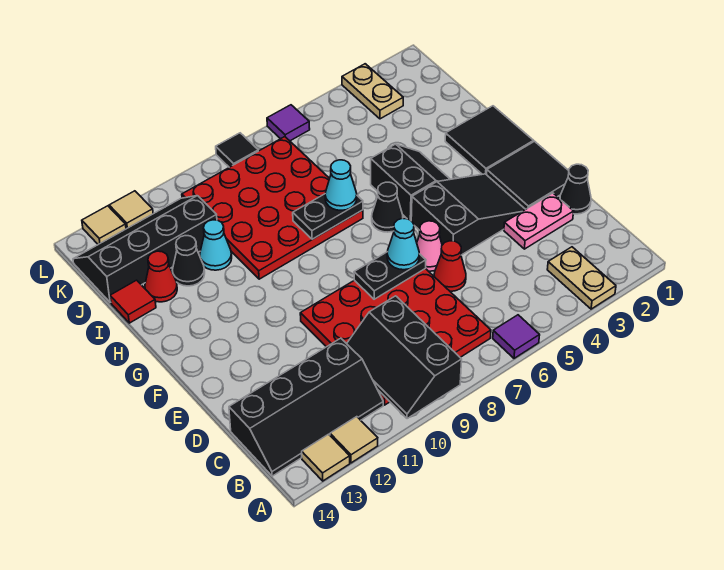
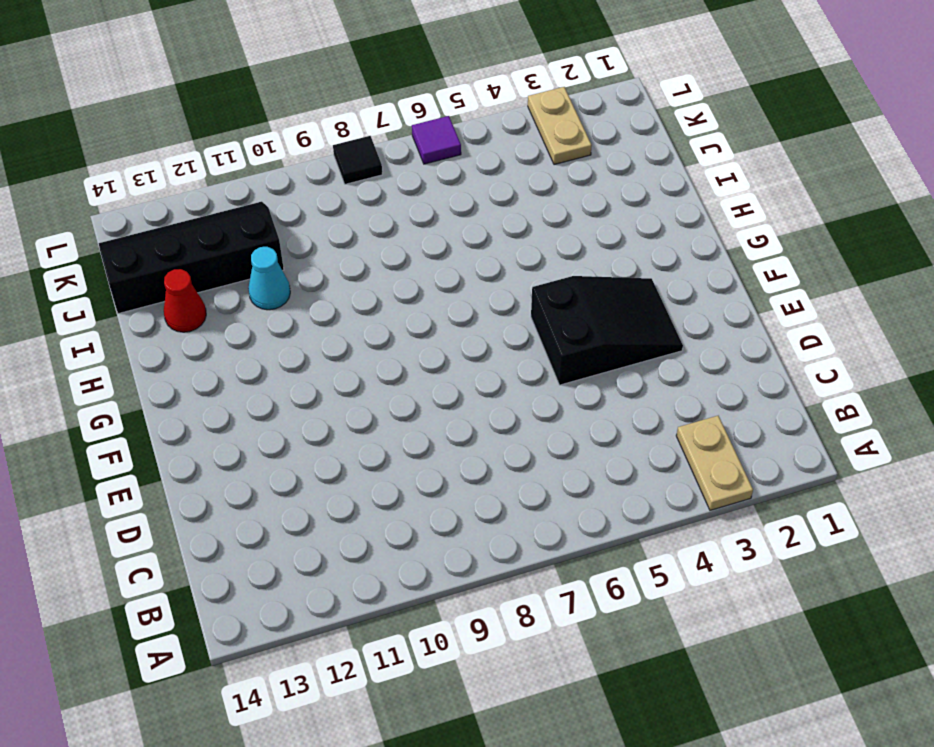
none -> purple 1x1 tile [493,315,540,358]
none -> tan 1x1 tile [330,417,378,463]
none -> tan 1x1 tile [302,434,350,481]
none -> red 4x4 plate [300,269,491,405]

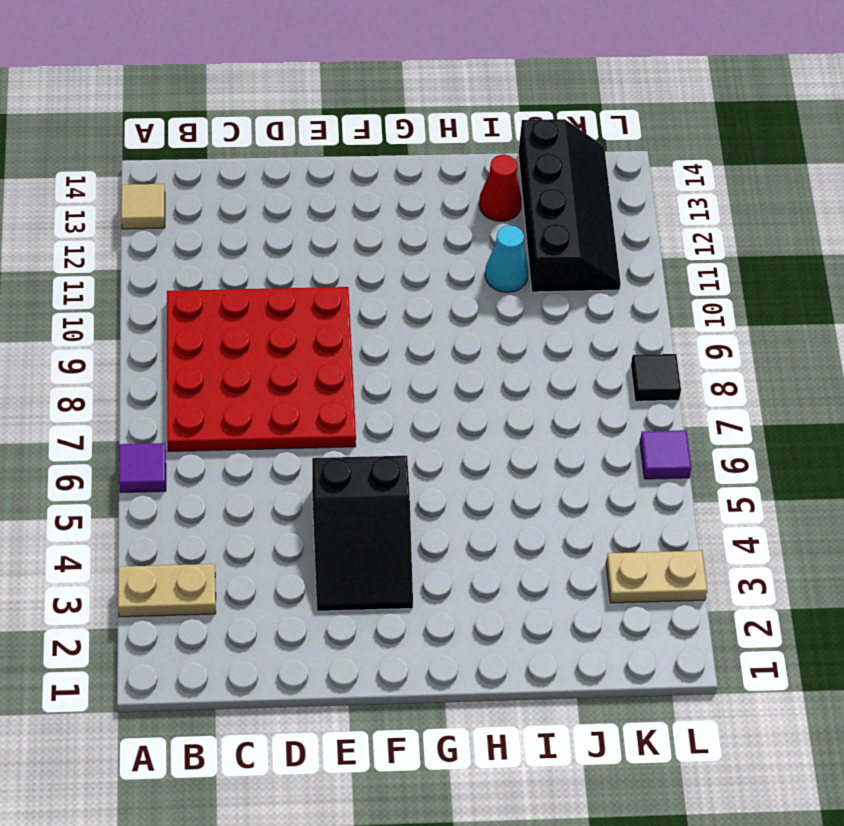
none -> tan 1x1 tile [330,417,378,463]
none -> black 2x4 slope [229,338,383,476]
none -> black 1x1 cone [560,164,591,214]
none -> pink 1x2 plate [504,193,574,249]

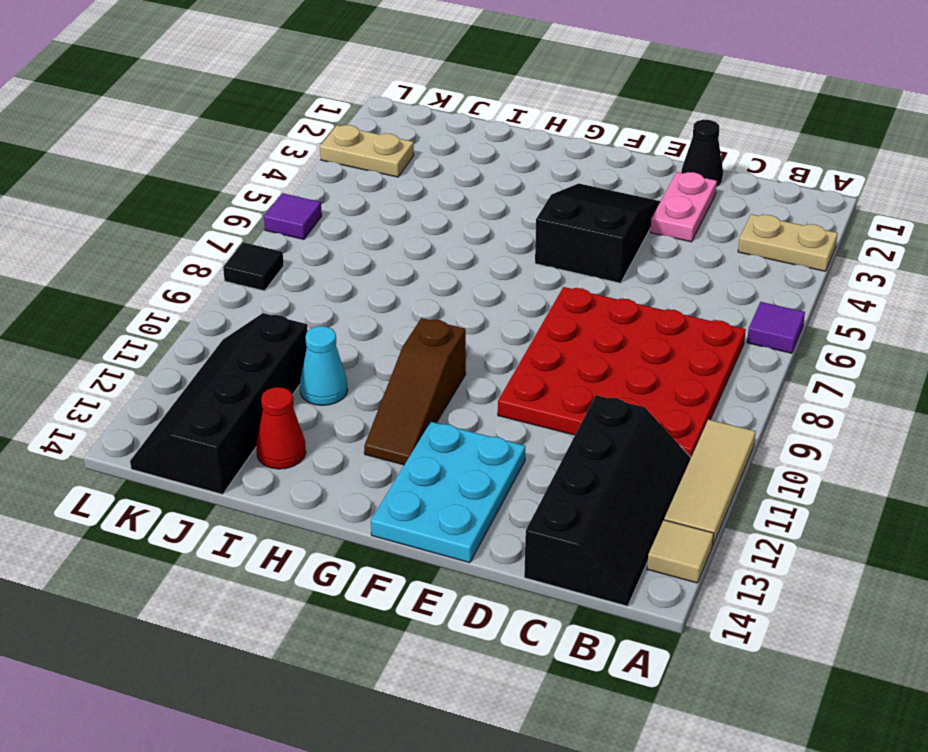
tan 1x3 tile [664,419,756,546] -> tan 1x1 tile [330,417,378,463]
cyan 2x3 plate [371,422,525,563] -> none
brown 1x3 slope [364,318,466,465] -> none
none -> red 1x1 cone [434,241,466,291]
none -> black 2x2 tile [487,141,569,209]
none -> pink 1x1 cone [417,221,442,271]
none -> black 2x2 tile [445,106,533,175]

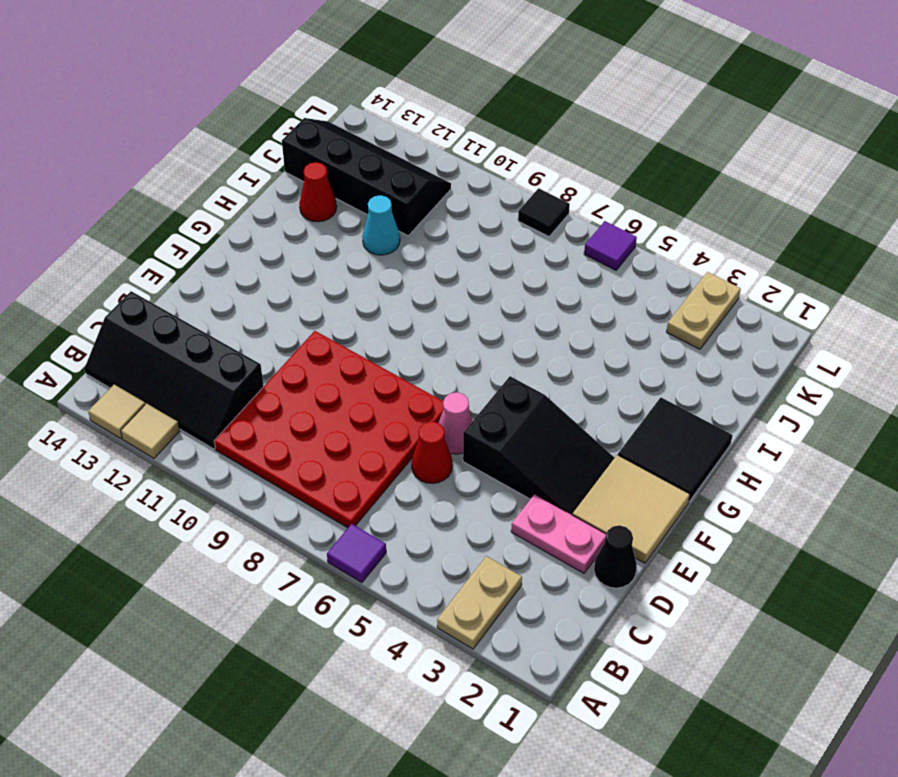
tan 2x2 tile [573,455,690,563] -> black 2x2 tile [487,141,569,209]
none -> black 2x2 slope [371,144,450,220]
none -> black 1x1 cone [372,182,403,232]
none -> red 4x4 plate [182,137,363,279]
none -> black 1x1 cone [172,236,205,286]

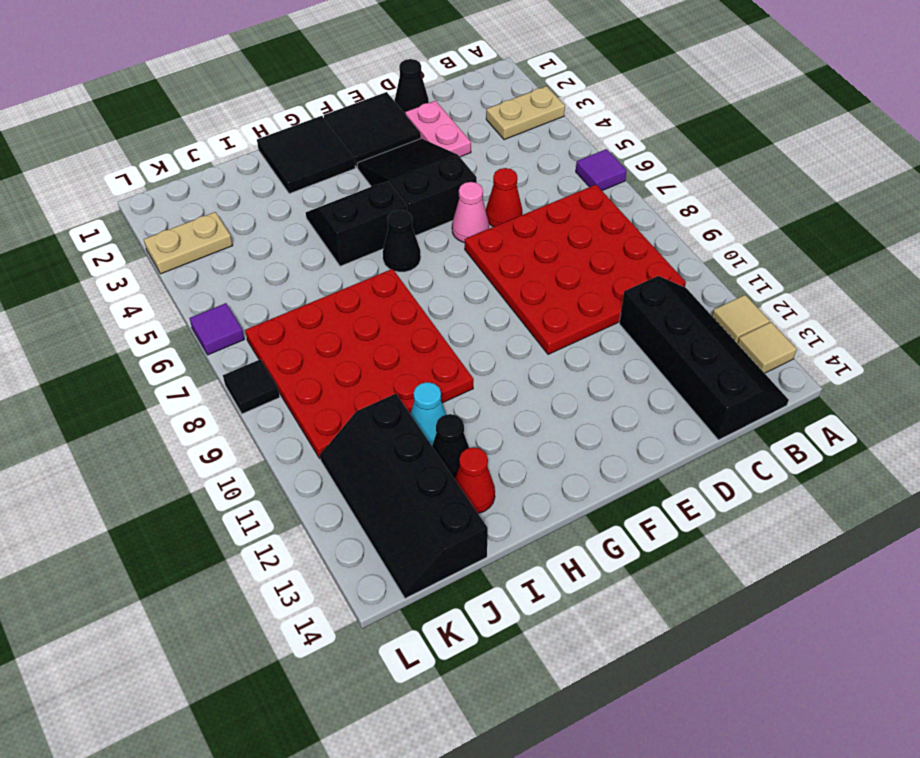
none -> red 1x1 tile [110,280,156,323]
none -> tan 1x1 tile [109,191,153,229]
none -> tan 1x1 tile [82,206,126,244]
none -> black 2x3 slope [347,296,462,419]

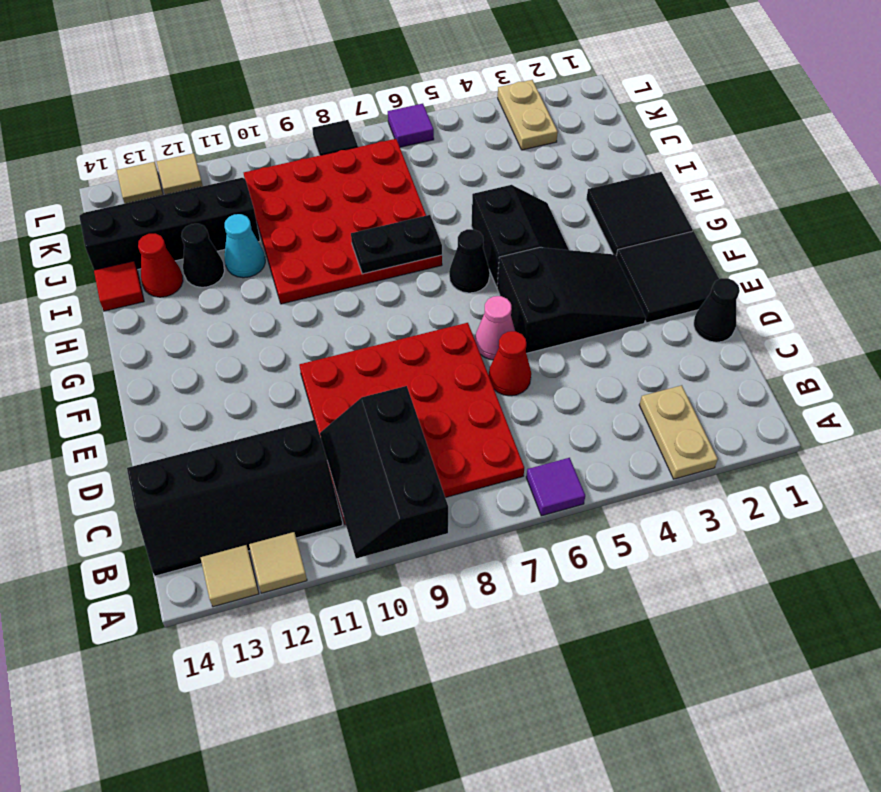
none -> pink 1x2 plate [504,193,574,249]
none -> black 1x2 plate [354,252,426,299]
none -> cyan 1x1 cone [387,218,419,270]
none -> cyan 1x1 cone [325,160,357,210]

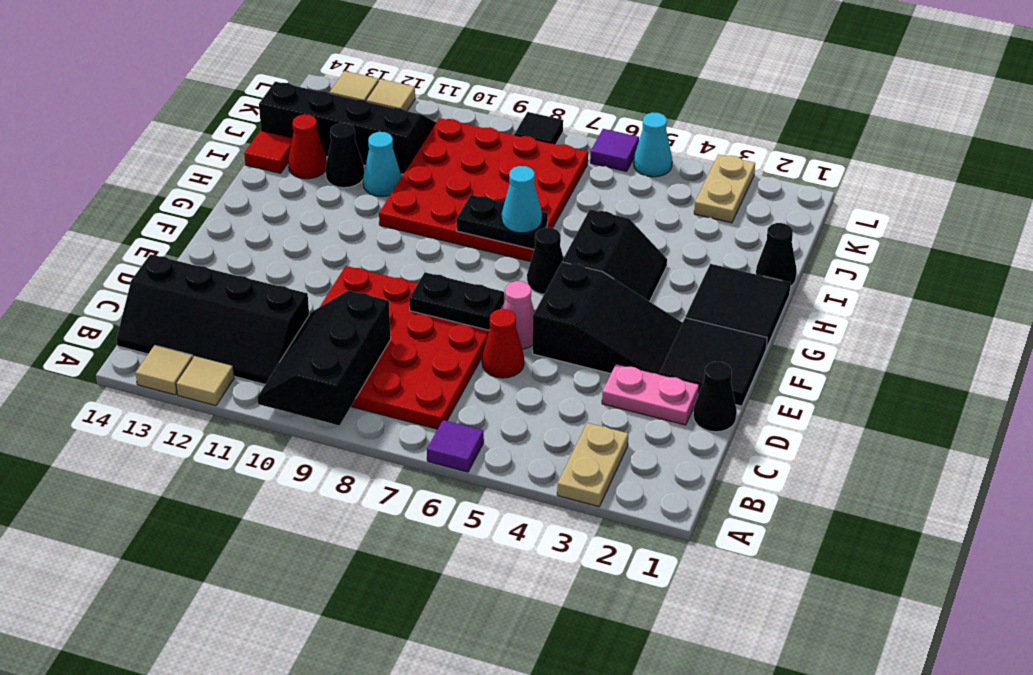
black 1x1 cone [756,223,797,286] -> none
cyan 1x1 cone [634,113,672,177] -> cyan 1x1 cone moved to [387,218,419,270]

